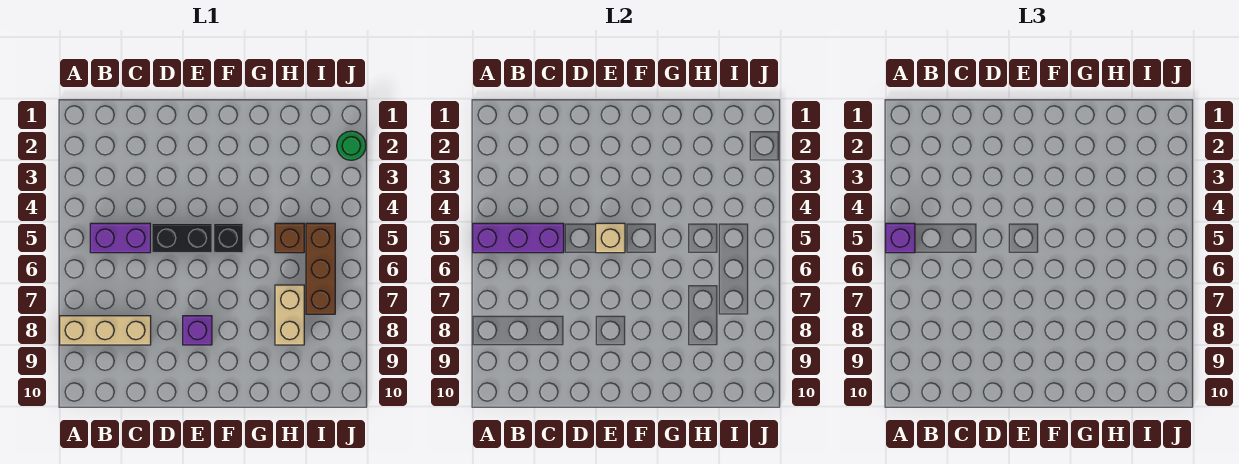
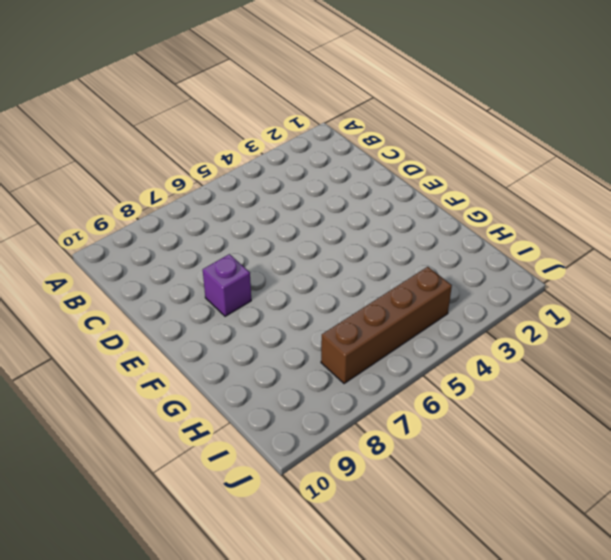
brown 1x4 brick [321,267,452,384] -> brown 1x3 brick [306,223,335,314]
none -> tan 1x3 brick [60,316,151,345]
none -> purple 1x2 brick [90,223,151,253]
none -> black 1x2 brick [152,223,212,253]

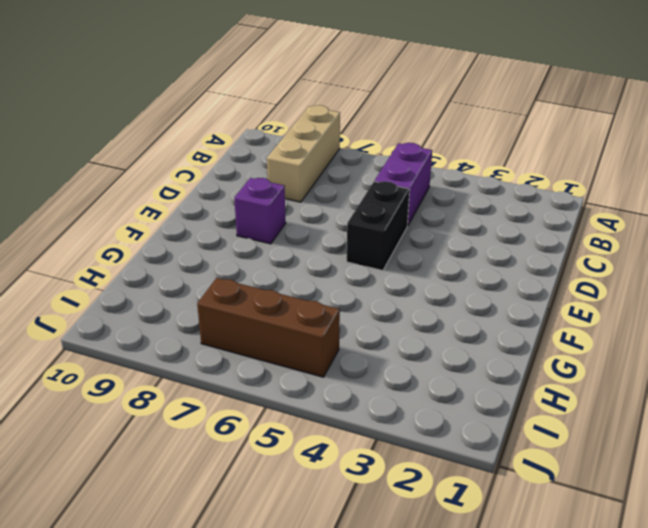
none -> black 1x1 brick [214,223,243,253]
none -> brown 1x1 brick [275,223,304,253]
none -> tan 1x2 brick [275,285,304,345]

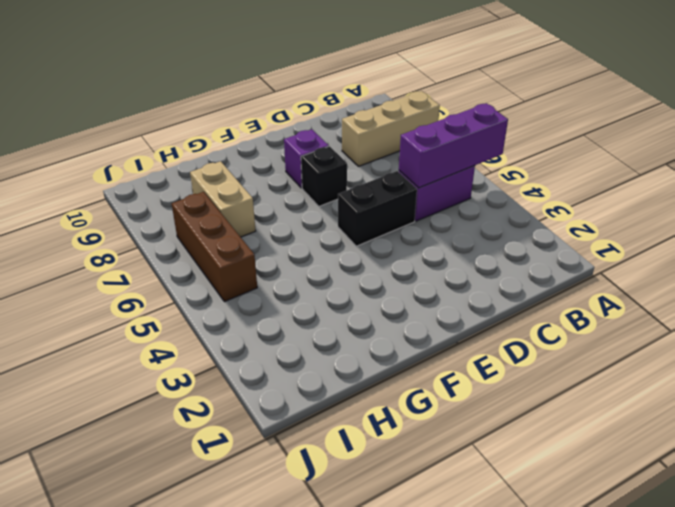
black 1x1 brick [301,146,347,206] -> black 1x1 brick moved to [214,223,243,253]
none -> brown 1x1 brick [275,223,304,253]
none -> green 1x1 round brick [337,131,366,160]
none -> tan 1x1 brick [596,223,625,253]

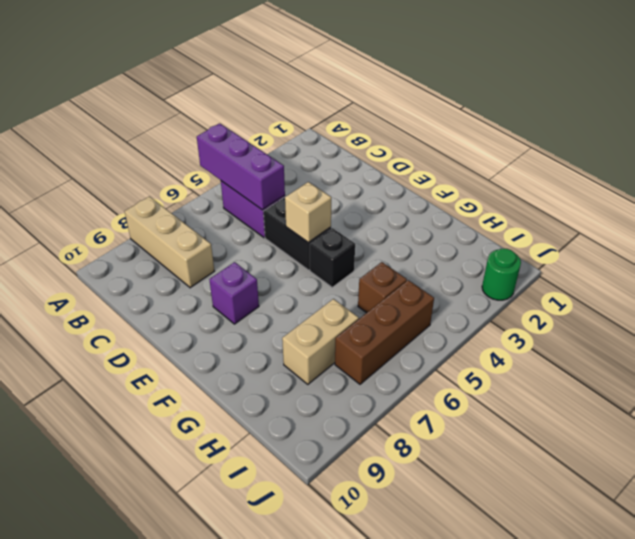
none -> purple 1x1 brick [886,223,915,253]

